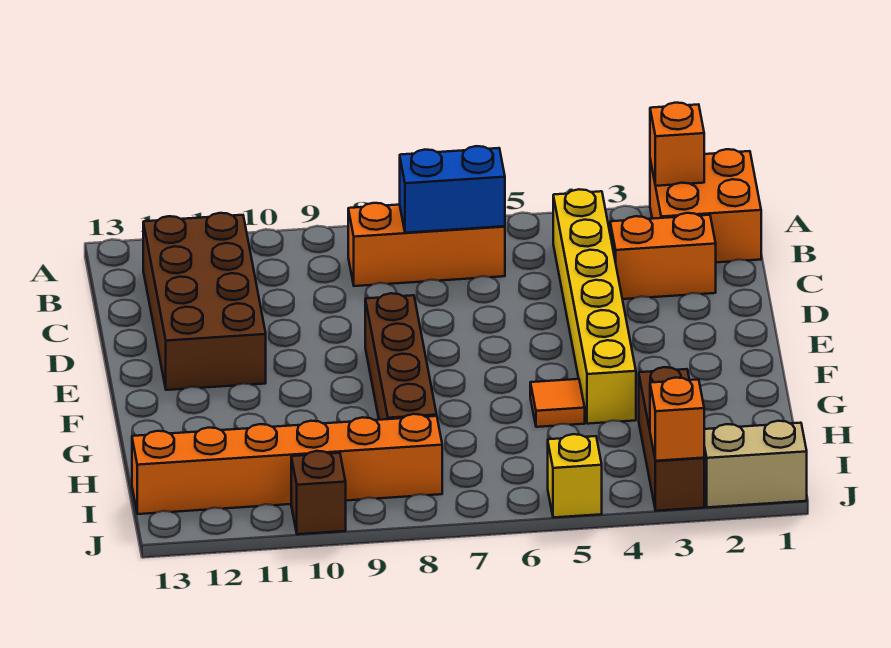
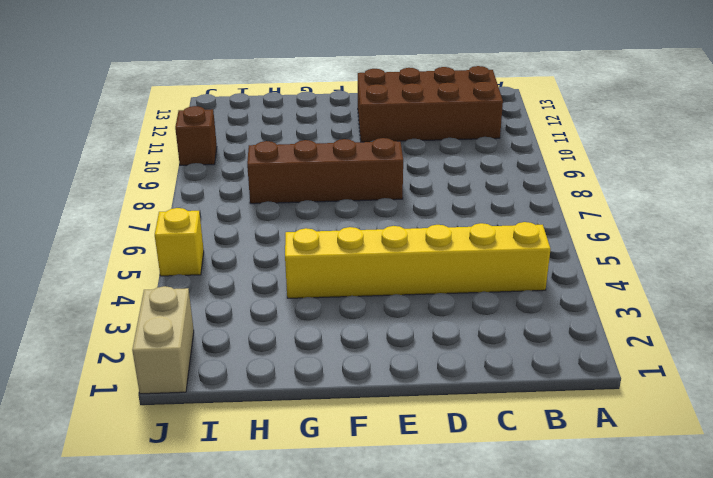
none -> orange 2x2 brick [650,149,761,262]
none -> orange 1x3 brick [348,203,505,286]
none -> orange 1x2 brick [610,213,716,299]

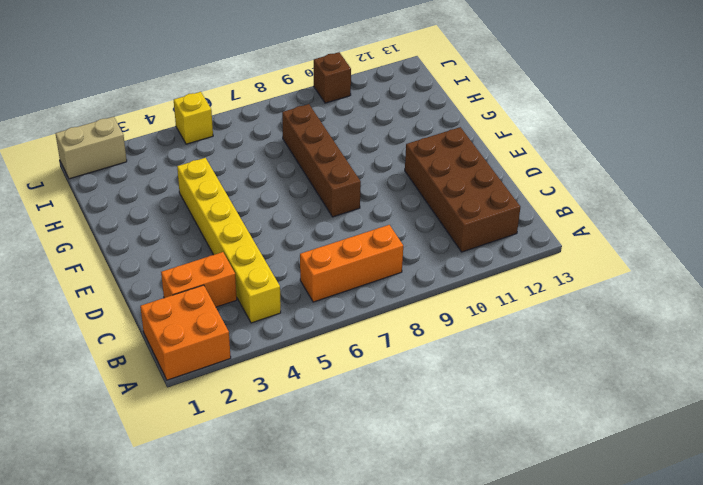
none -> orange 1x1 tile [530,379,585,427]
none -> brown 1x3 brick [639,367,704,511]
none -> orange 1x6 brick [132,414,442,514]

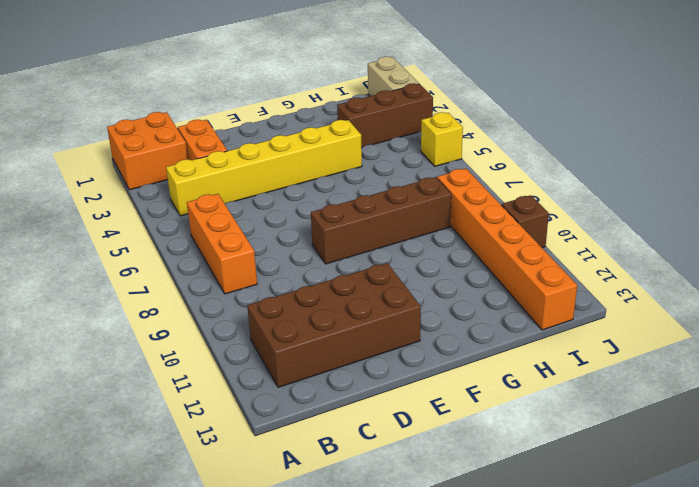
none -> orange 1x1 tile [530,379,585,427]
none -> orange 1x1 brick [650,103,704,186]
none -> blue 1x2 brick [400,146,505,233]

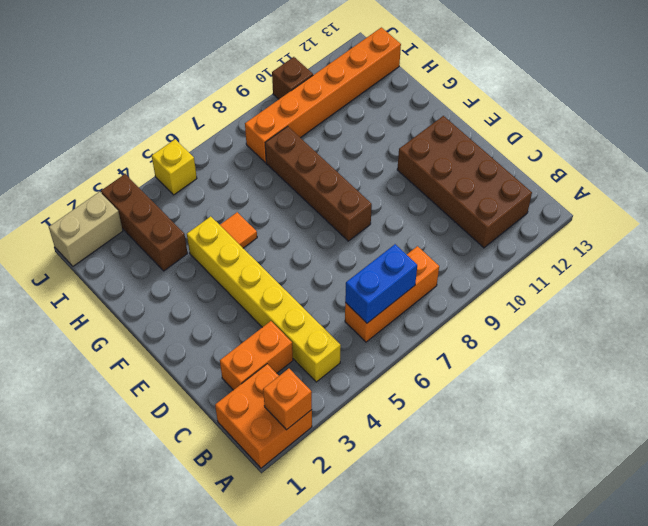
none -> orange 1x1 brick [650,378,704,461]

